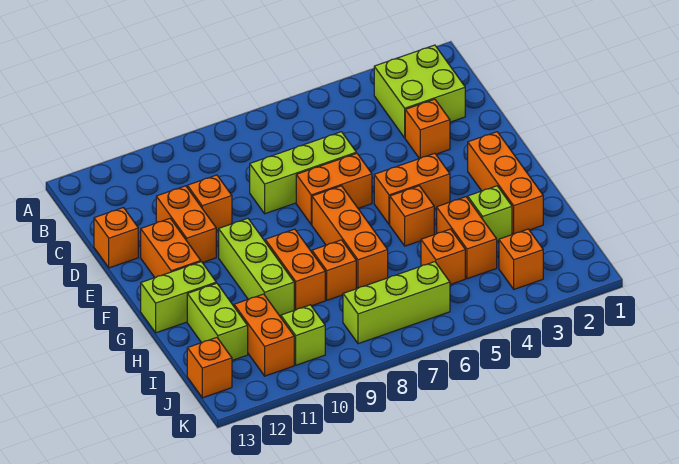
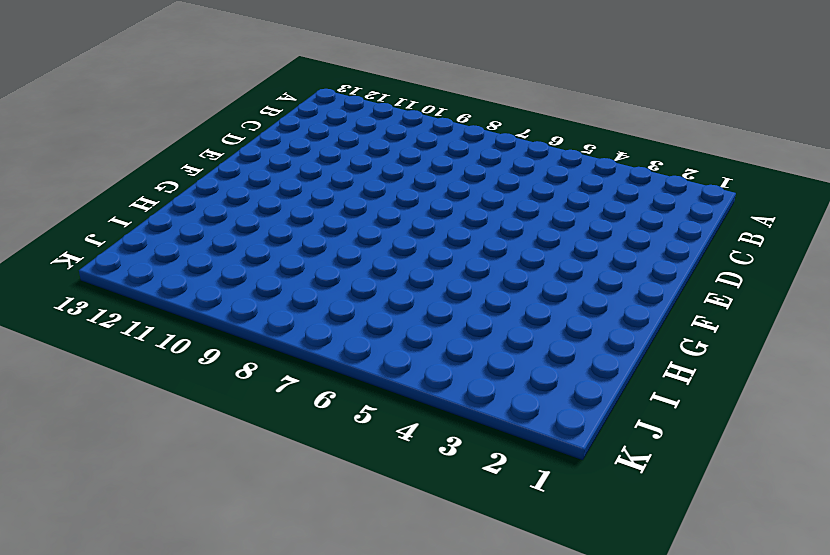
none -> lime 2x2 brick [374,45,465,138]
none -> orange 1x1 brick [405,99,450,159]
none -> lime 1x3 brick [250,132,356,214]

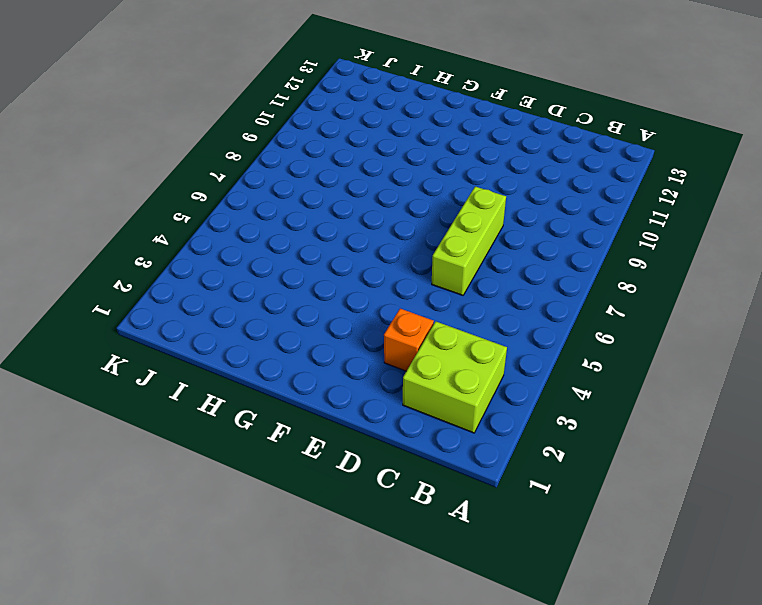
none -> orange 1x1 brick [187,175,232,231]
none -> orange 1x2 brick [156,186,216,263]
none -> orange 1x1 brick [94,208,138,268]

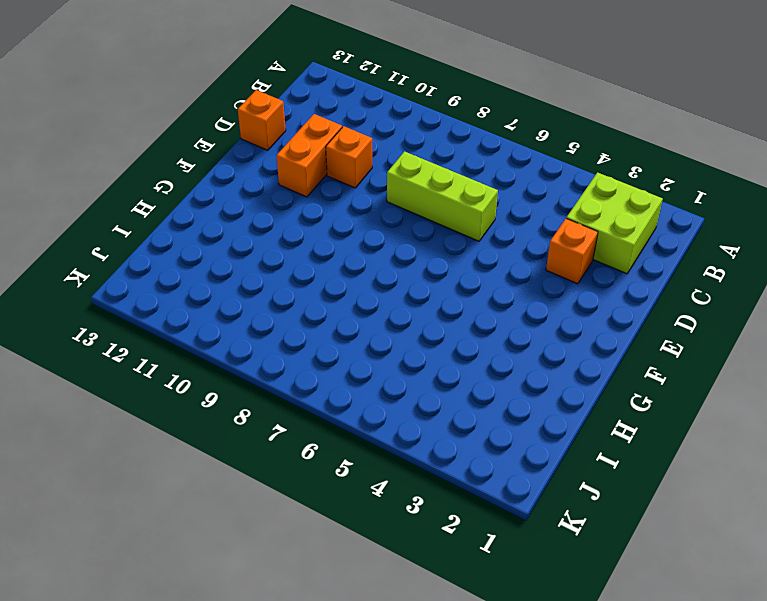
none -> orange 1x2 brick [296,153,372,225]
none -> orange 1x2 brick [141,219,201,278]
none -> orange 1x3 brick [468,132,543,234]

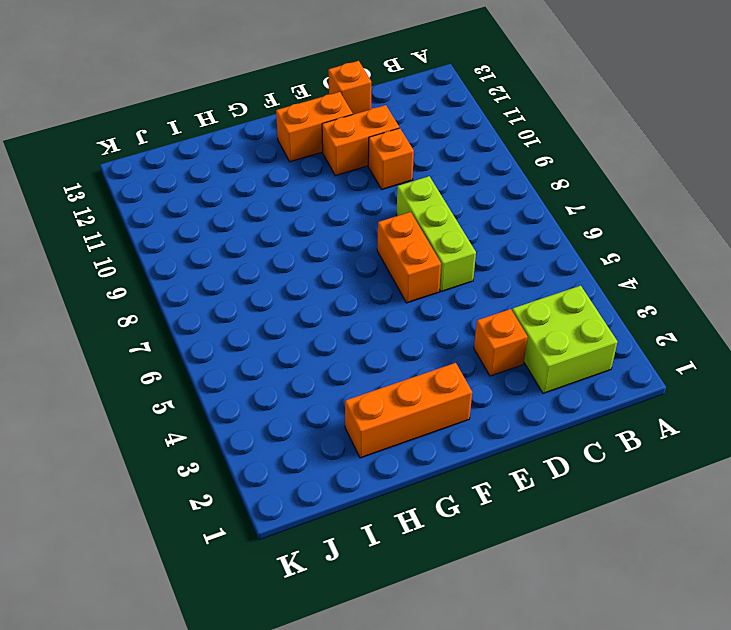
none -> orange 1x2 brick [374,153,450,225]
none -> orange 1x3 brick [312,186,388,289]
none -> lime 1x3 brick [219,218,294,317]

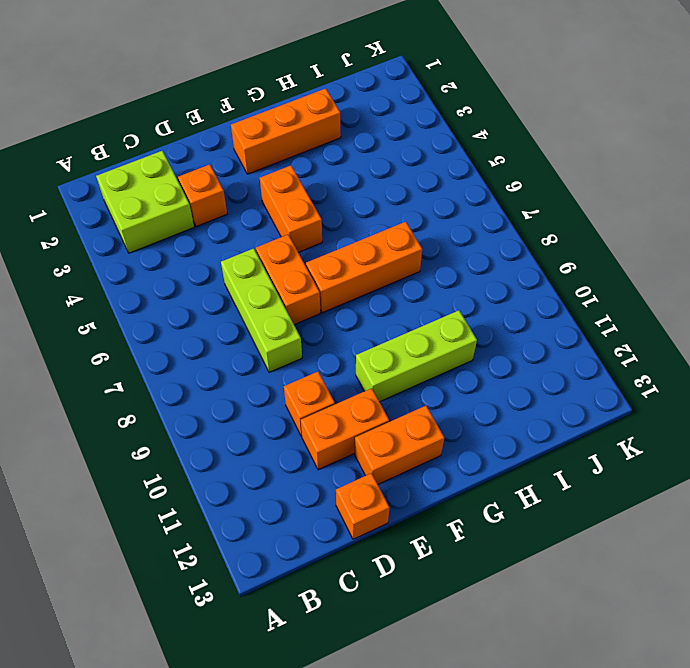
none -> orange 1x1 brick [390,186,434,246]
none -> orange 1x2 brick [265,229,325,310]
none -> lime 1x2 brick [141,262,216,333]

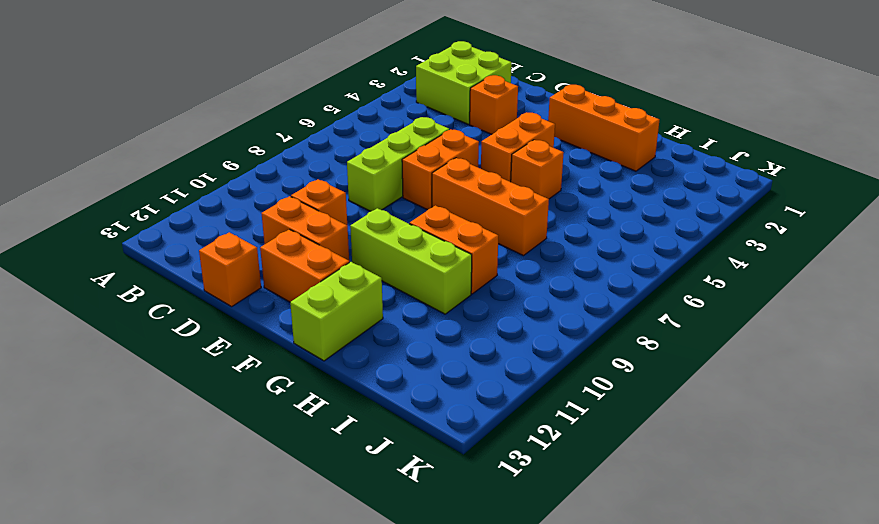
none -> lime 1x1 brick [468,186,512,241]
none -> orange 1x2 brick [437,197,497,279]
none -> orange 1x1 brick [312,240,356,300]

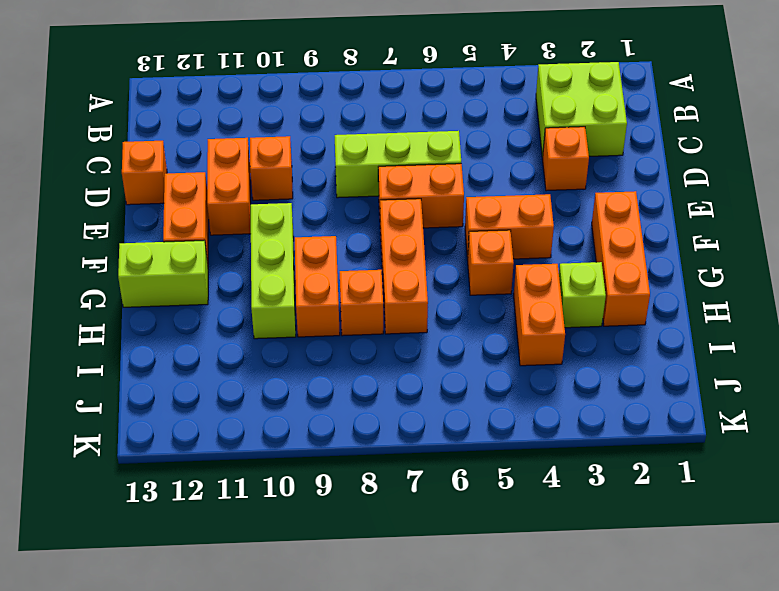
none -> lime 1x2 brick [187,283,248,360]
none -> orange 1x1 brick [421,229,465,285]
none -> orange 1x2 brick [234,294,294,376]

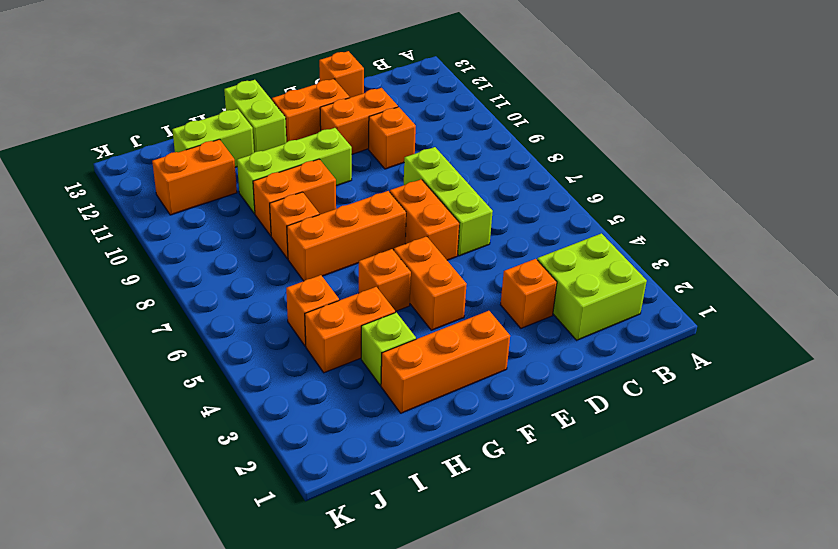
none -> orange 1x1 brick [499,229,543,289]
none -> lime 1x3 brick [343,262,450,344]
none -> lime 1x1 brick [281,305,325,365]

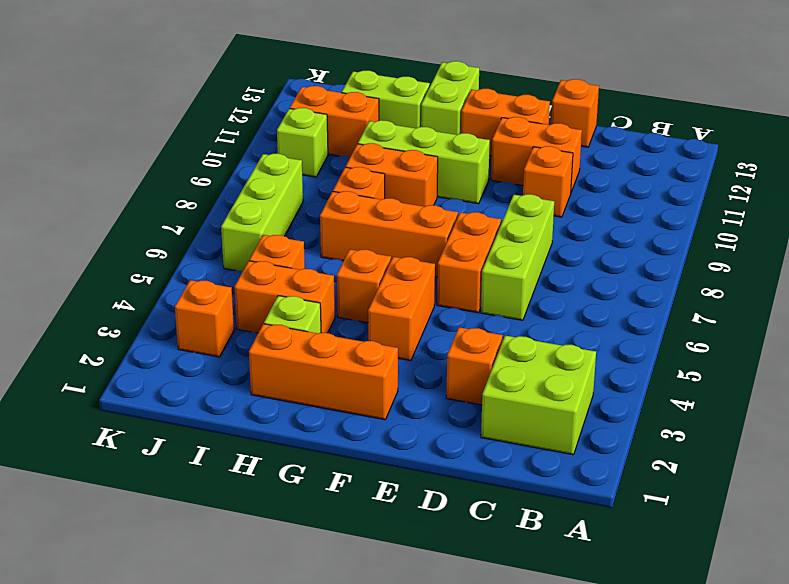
none -> orange 1x1 brick [187,338,232,398]

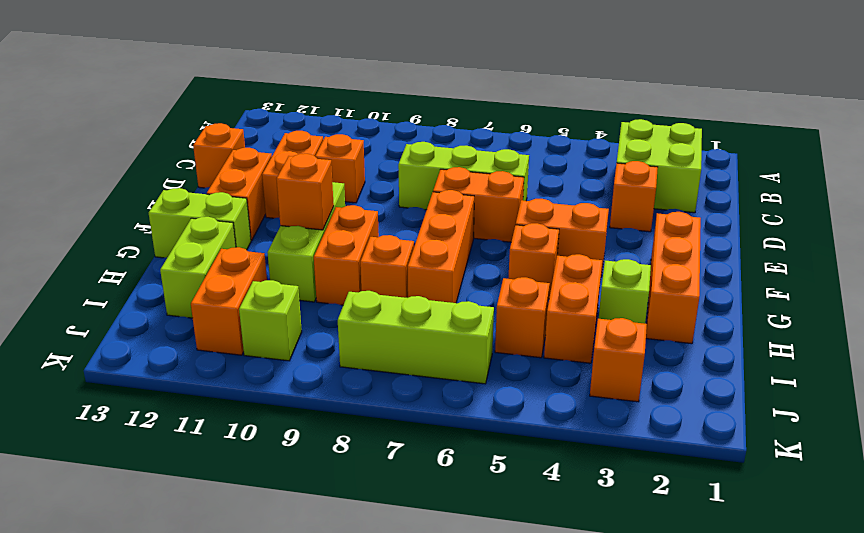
orange 1x1 brick [277,154,334,230] -> orange 1x1 brick moved to [187,338,232,398]

